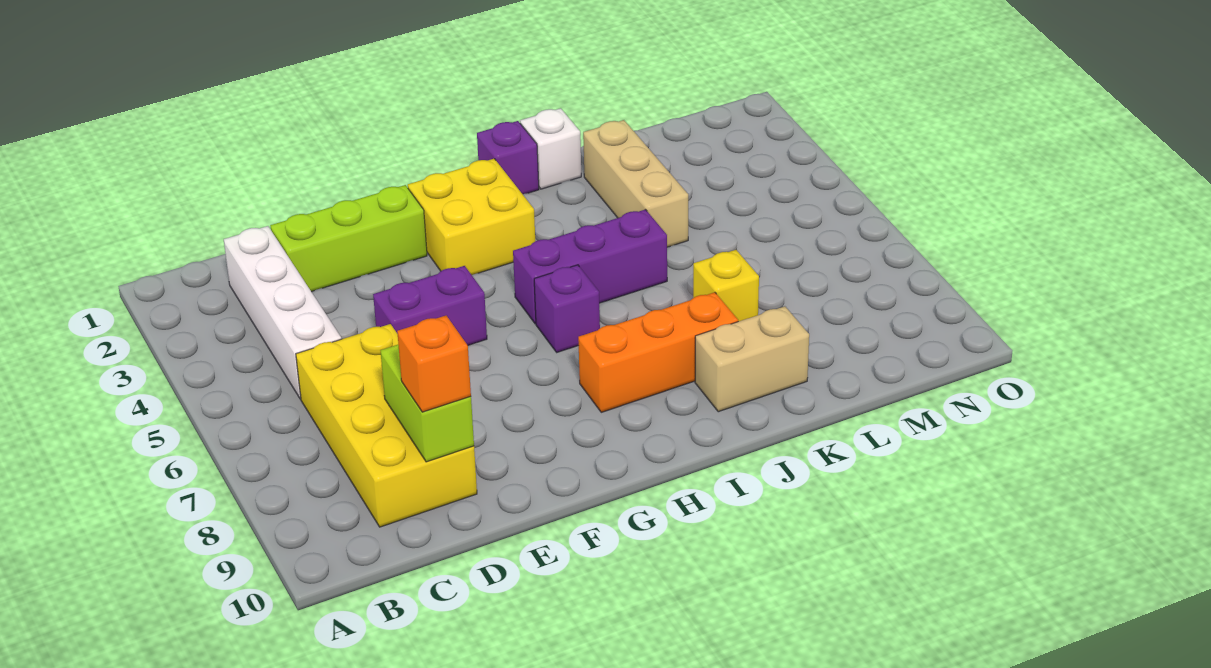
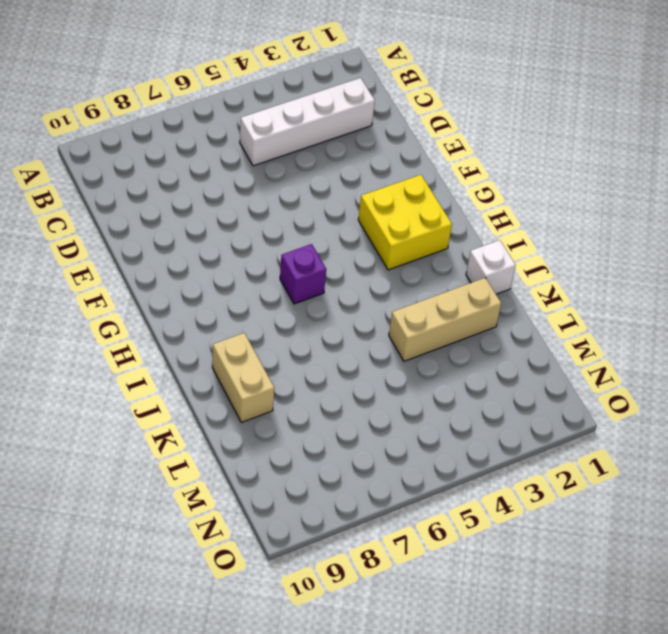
none -> yellow 2x4 brick [296,324,477,527]
none -> lime 1x3 brick [270,185,427,292]
none -> purple 1x2 brick [373,266,487,345]

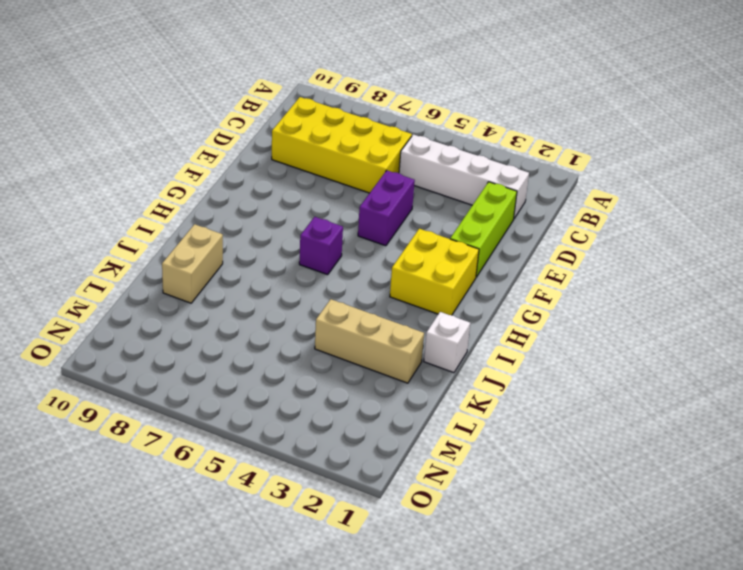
none -> purple 1x3 brick [513,210,667,324]
none -> orange 1x3 brick [578,292,738,412]
none -> purple 1x1 brick [477,121,539,194]

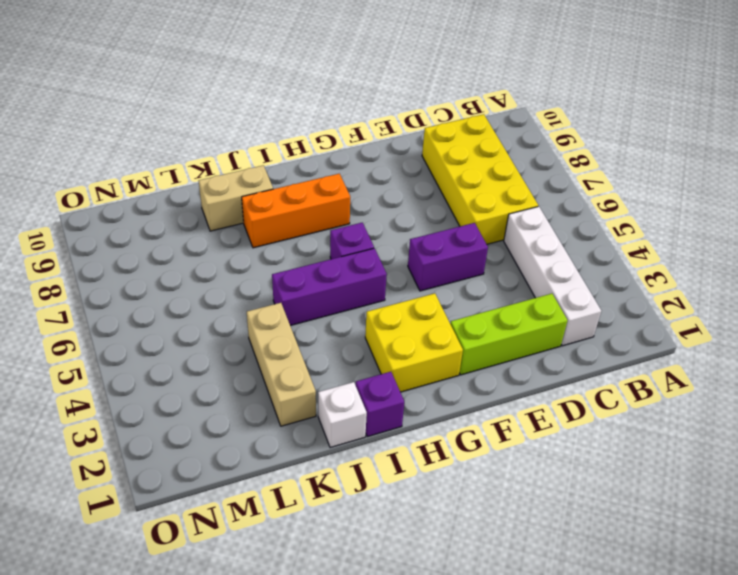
none -> yellow 1x1 brick [693,250,759,321]
none -> lime 1x2 brick [380,345,474,462]
none -> orange 1x1 brick [397,316,471,412]

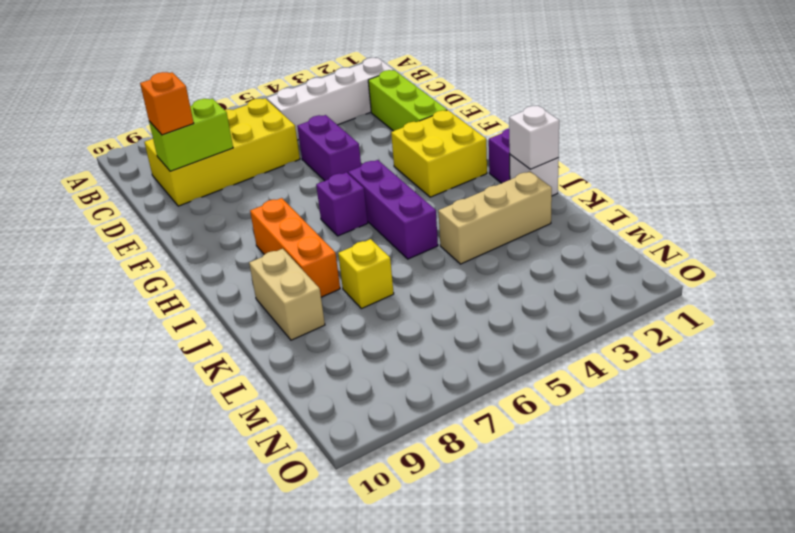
white 1x1 brick [509,106,559,169] -> none

